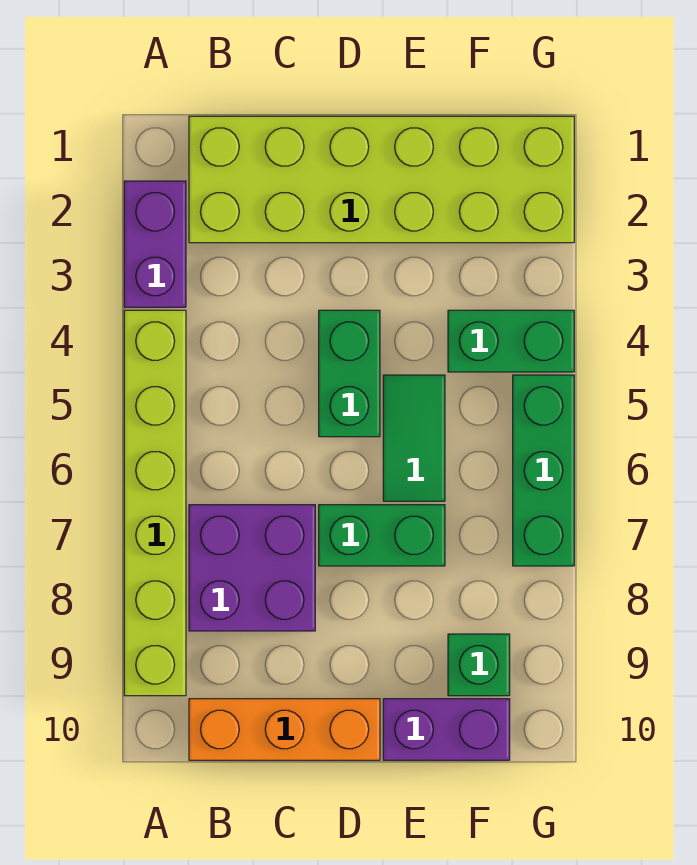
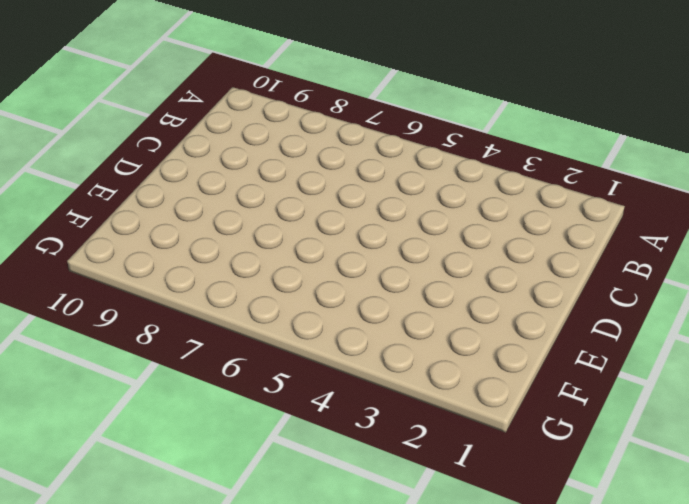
none -> purple 1x2 brick [124,181,186,307]
none -> lime 1x6 brick [124,310,186,696]
none -> lime 2x6 brick [189,116,574,243]

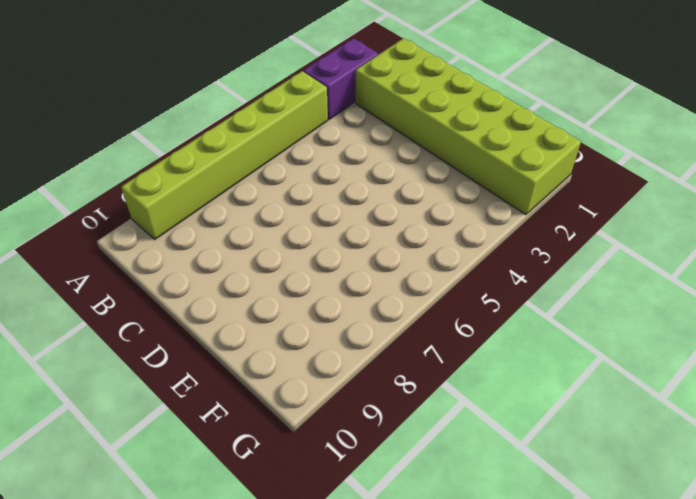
none -> purple 2x2 brick [189,505,315,631]
none -> orange 1x3 brick [189,699,380,760]
none -> green 1x2 brick [319,310,380,437]

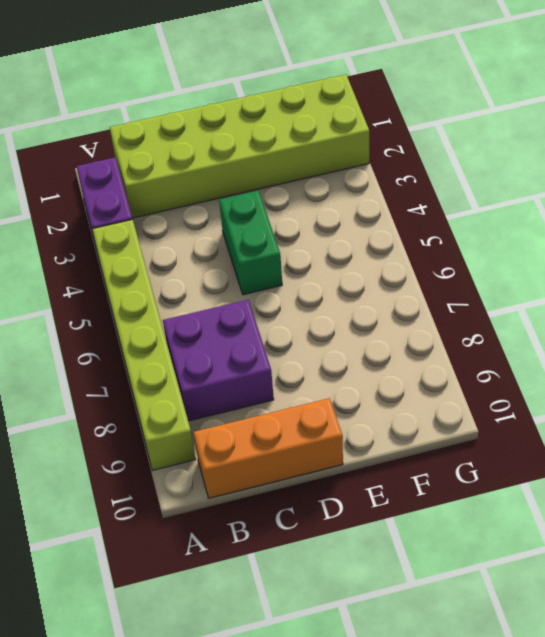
none -> green 1x2 brick [319,505,445,566]
none -> green 1x2 tile [383,375,445,501]
none -> purple 1x2 brick [383,699,510,760]

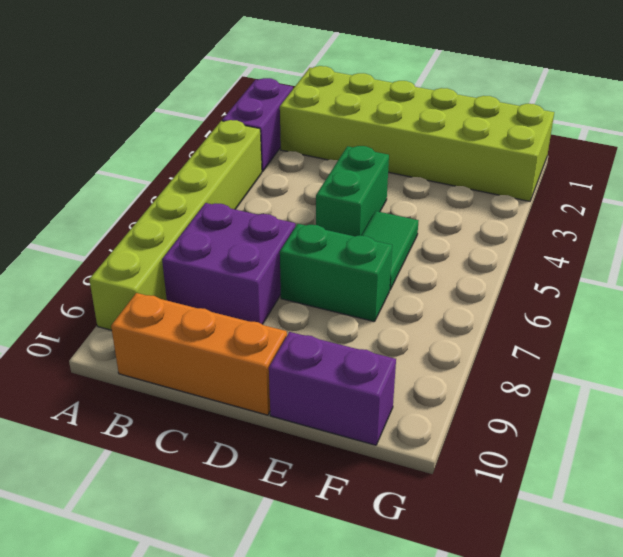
none -> green 1x2 brick [448,310,574,372]
none -> green 1x1 brick [448,634,510,696]
none -> green 1x3 brick [513,375,574,566]

